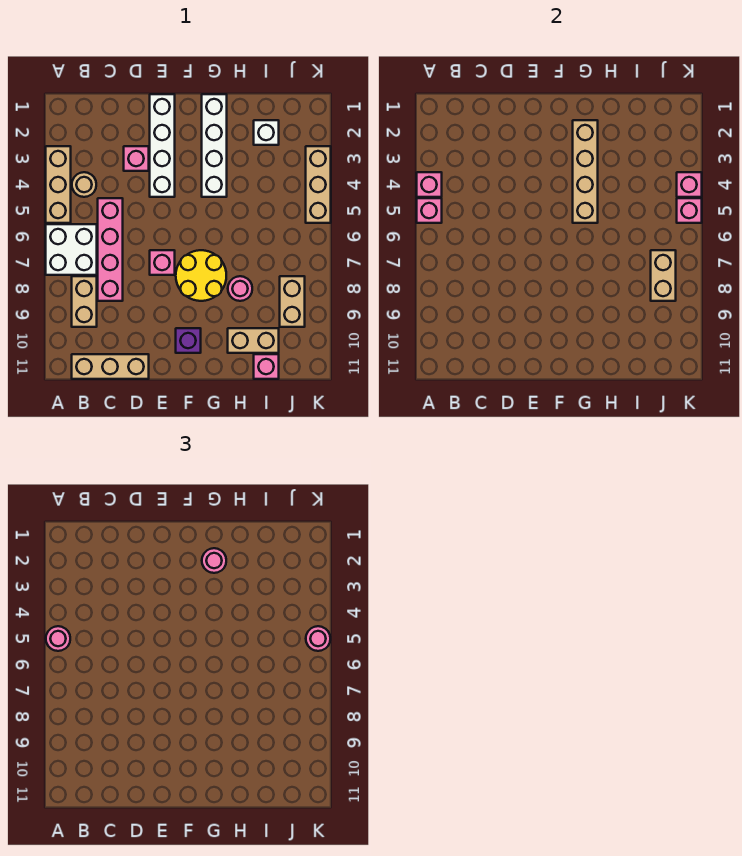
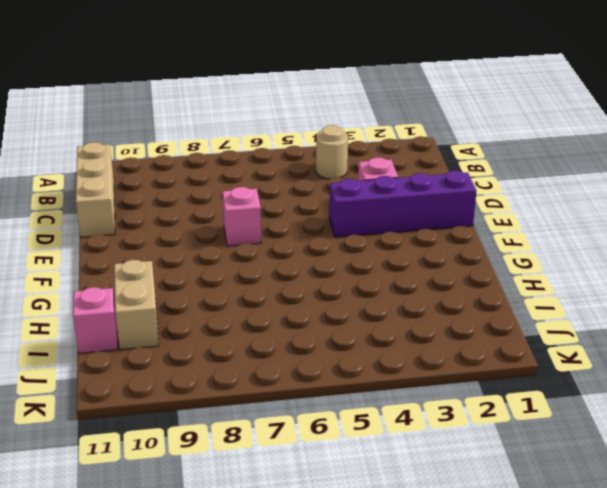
purple 1x4 brick [329,171,476,237] -> white 1x4 brick [150,94,175,197]
none -> tan 1x3 brick [46,146,71,223]
none -> white 2x2 brick [46,224,97,275]
none -> tan 1x2 brick [72,276,97,327]

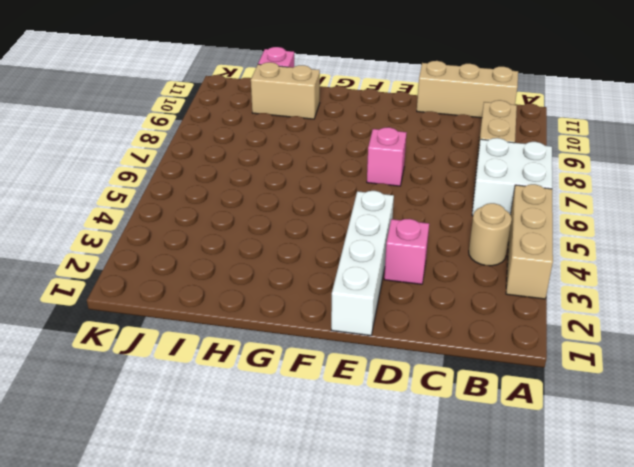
none -> pink 1x4 brick [98,198,123,301]
none -> yellow 2x2 round brick [176,250,226,301]
none -> purple 1x1 brick [176,328,201,353]

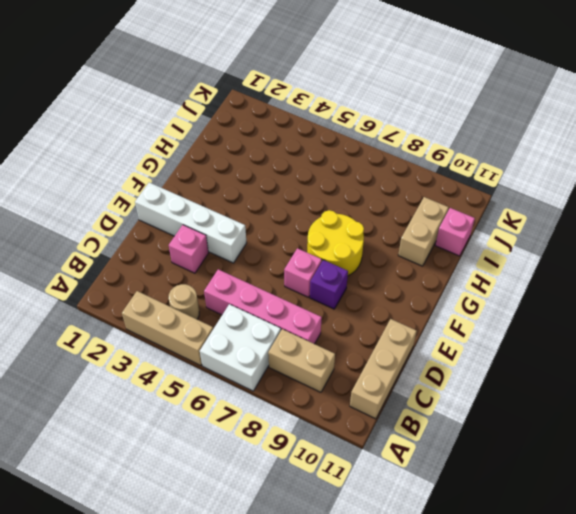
purple 1x1 brick [310,260,348,309] -> purple 1x1 brick moved to [176,328,201,353]
none -> white 1x4 brick [202,94,227,197]
none -> pink 1x1 round brick [228,276,252,301]
none -> white 1x1 brick [254,120,279,145]

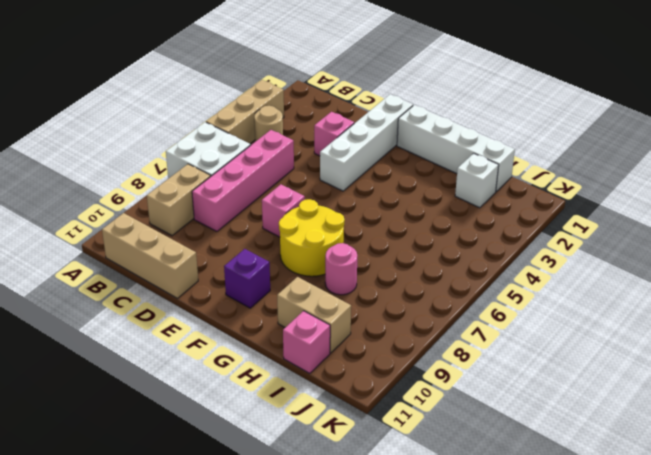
white 1x4 brick [397,105,515,192] -> white 1x4 brick turned to [202,94,227,197]
none -> tan 1x2 brick [280,276,305,327]
none -> tan 1x3 brick [306,146,331,223]
none -> pink 1x1 brick [417,172,442,197]

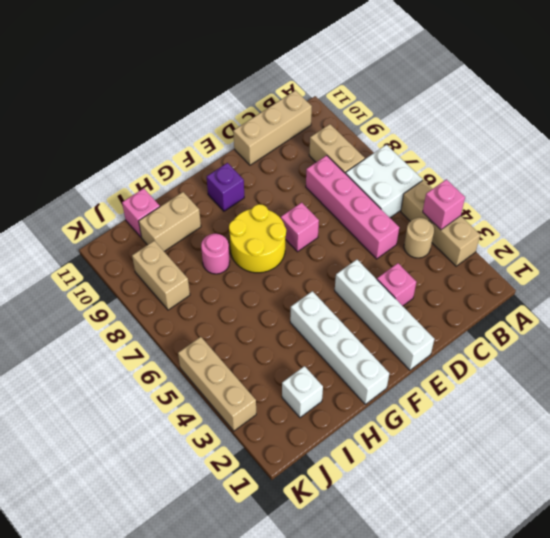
none -> pink 1x1 brick [417,198,442,223]
none -> tan 1x4 brick [573,120,598,223]
none -> tan 1x2 brick [651,250,676,301]

